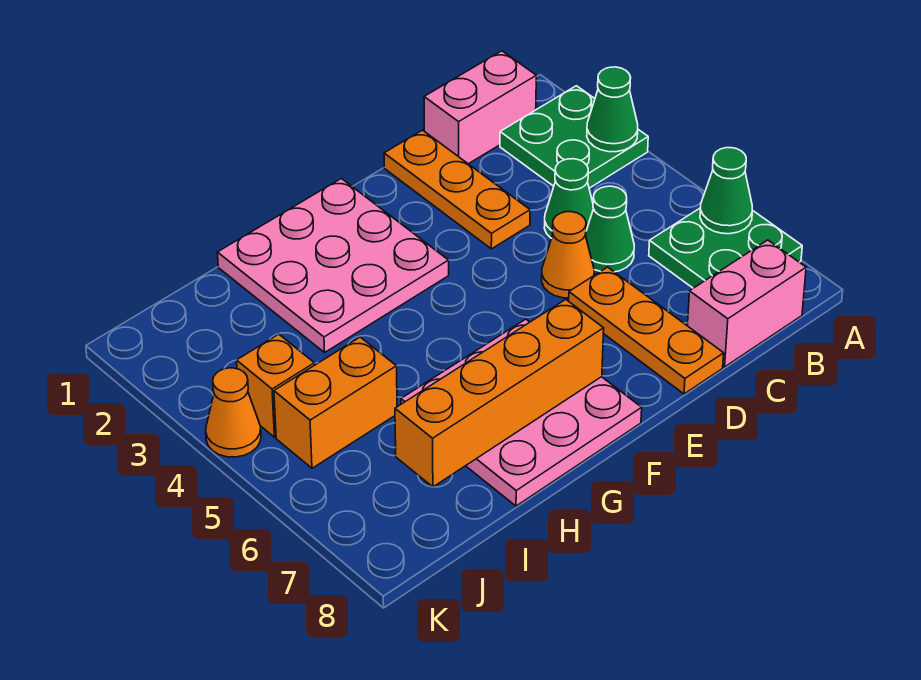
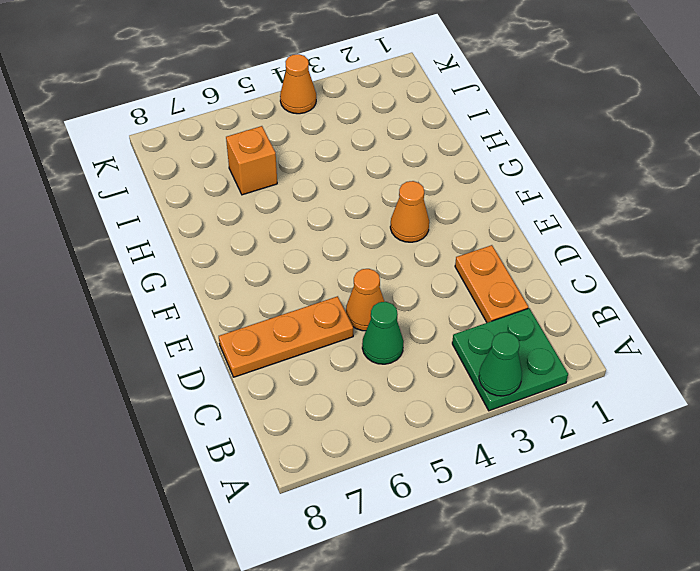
orange 1x2 plate [455,245,528,323] -> orange 1x3 plate [384,130,530,249]
orange 1x1 cone [390,181,429,242] -> pink 3x3 plate [217,178,449,352]
orange 1x1 brick [226,126,277,195] -> orange 1x1 brick moved to [237,334,315,437]
none -> green 2x2 plate [649,208,802,288]
none -> pink 1x2 brick [424,51,536,164]
none -> pink 1x2 brick [687,240,806,367]

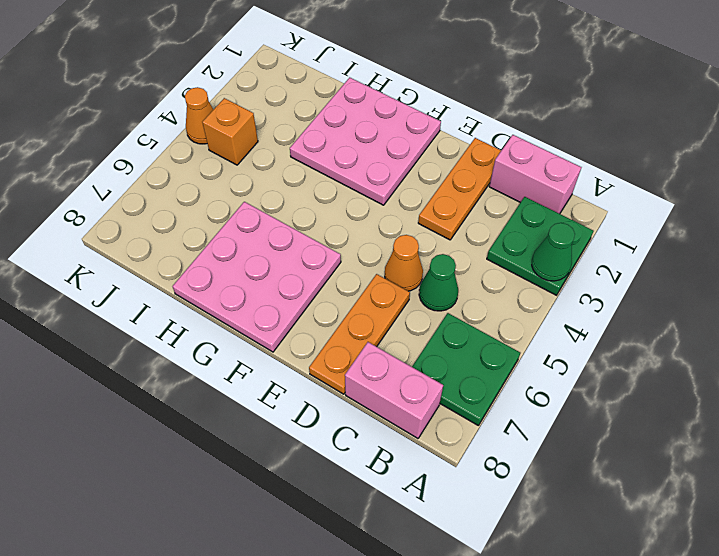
none -> green 1x1 cone [544,159,594,238]
none -> orange 1x2 brick [274,337,397,468]
none -> green 1x1 cone [700,148,752,234]

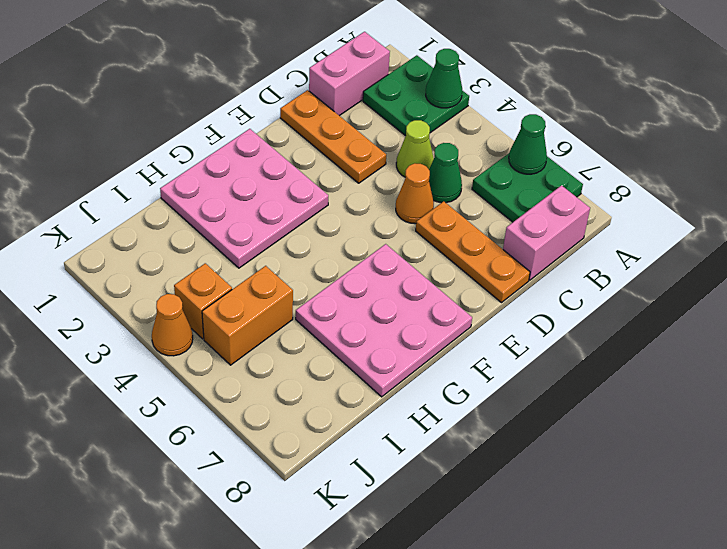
lime 1x1 cone [396,120,434,177] -> green 1x1 cone [544,159,594,238]
none -> orange 1x4 brick [395,300,604,487]

